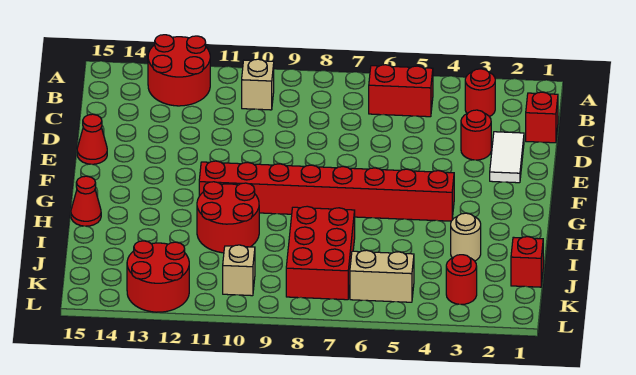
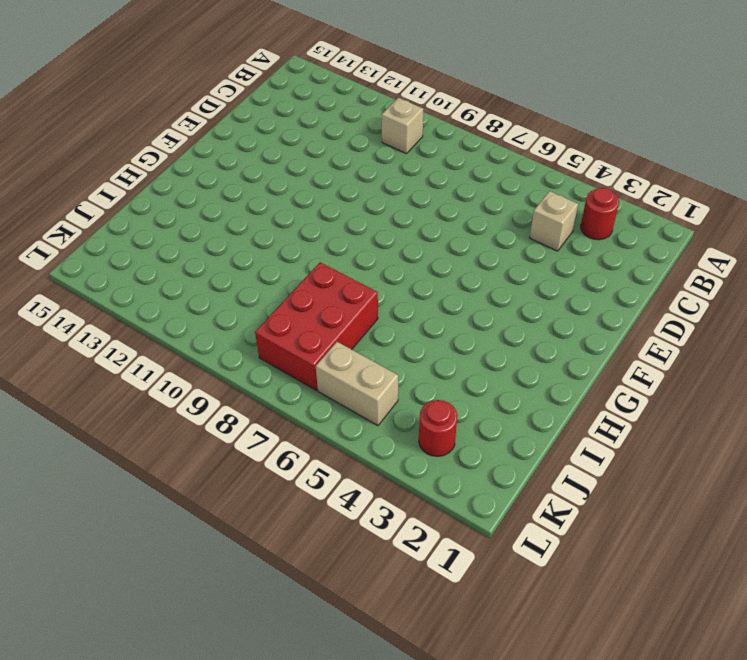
tan 1x1 brick [530,191,578,251] -> tan 1x1 brick moved to [223,245,255,296]
none -> red 2x2 round brick [148,35,210,106]
none -> red 1x2 brick [369,65,433,117]
none -> red 1x1 brick [526,92,558,143]

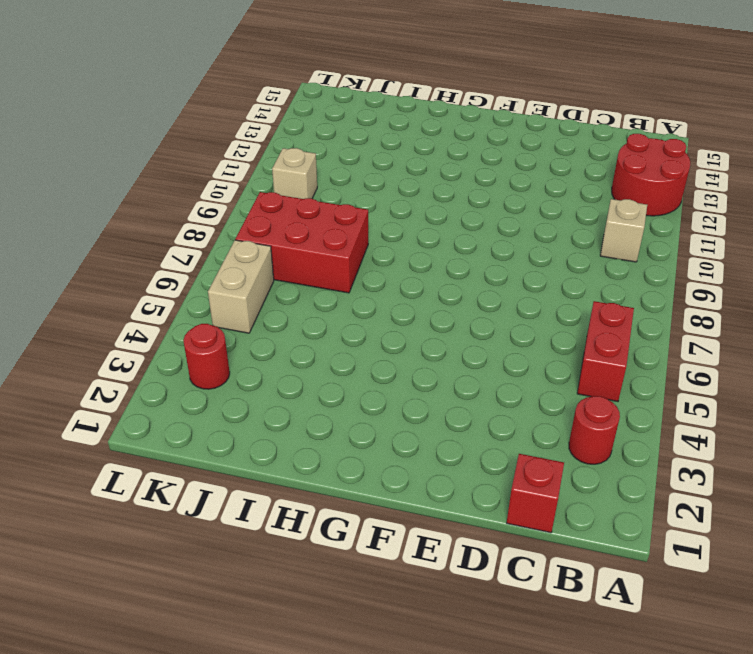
none -> white 1x2 tile [490,132,524,183]
none -> red 1x1 round brick [461,110,491,160]
none -> red 1x1 cone [77,114,107,164]

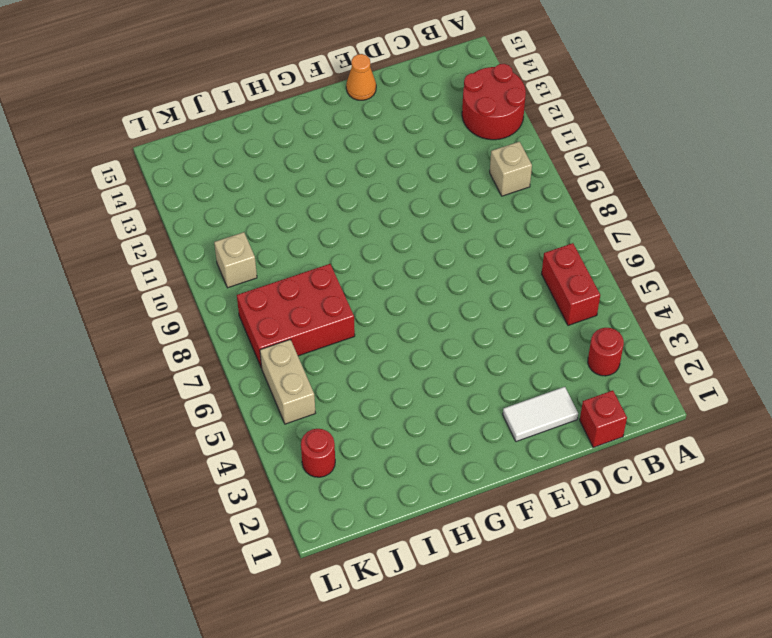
orange 1x1 cone [346,54,376,100] -> red 1x1 cone [77,114,107,164]
none -> red 1x1 round brick [461,110,491,160]
none -> red 1x8 brick [199,161,454,221]
none -> red 2x2 round brick [197,182,259,253]

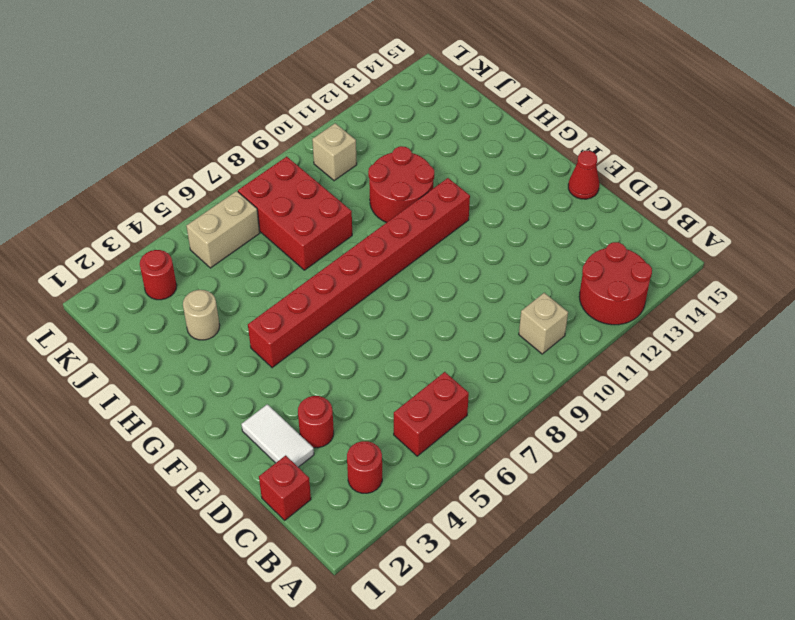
none -> red 1x1 cone [71,176,101,226]
none -> red 1x1 brick [511,237,543,287]
none -> red 2x2 round brick [127,241,189,312]

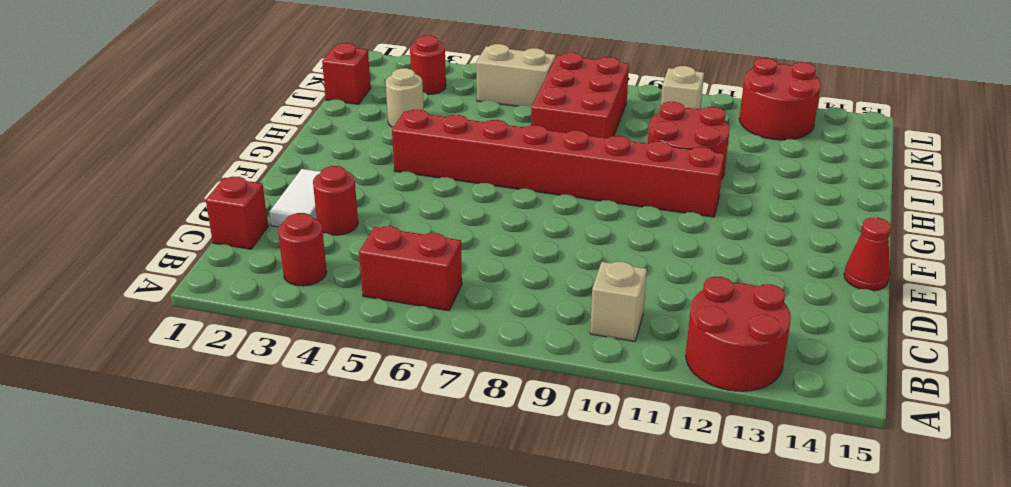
none -> red 1x1 cone [71,176,101,226]

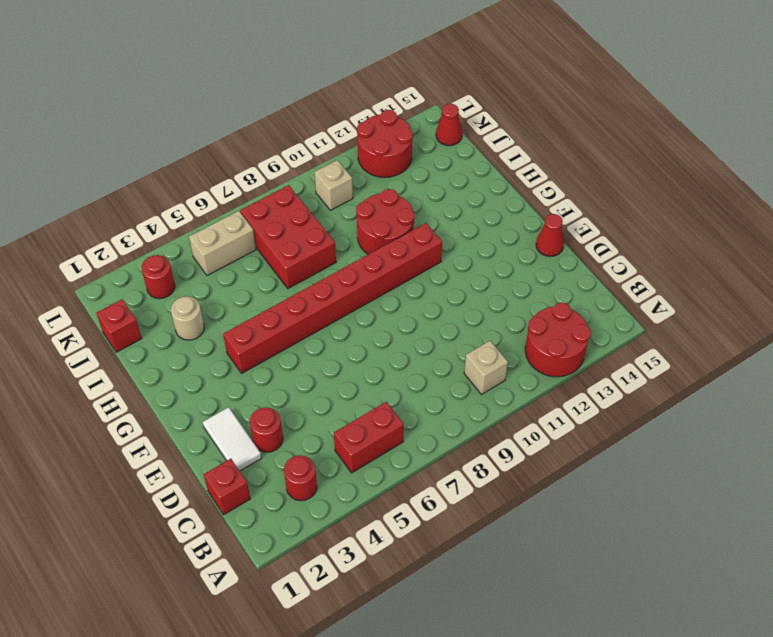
red 1x1 cone [436,104,462,146] -> red 1x1 cone moved to [71,176,101,226]

